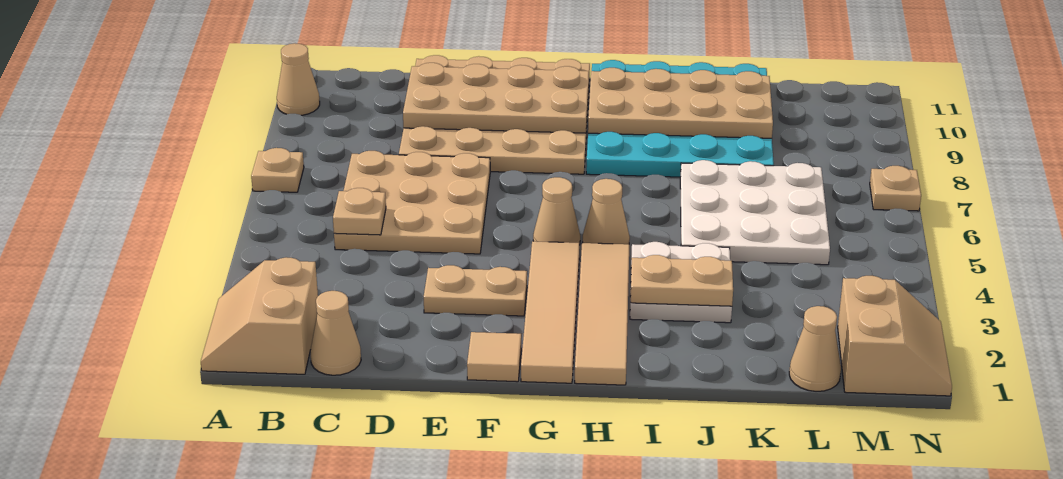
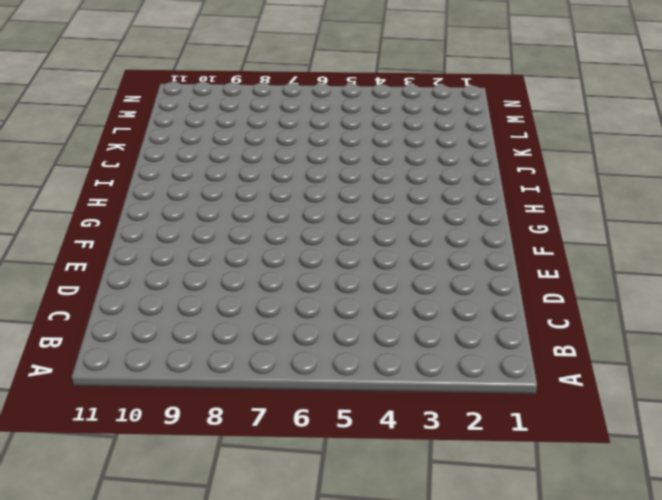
none -> tan 2x2 slope [201,257,318,374]
none -> tan 1x1 plate [251,148,304,192]
none -> tan 1x1 cone [277,43,320,115]

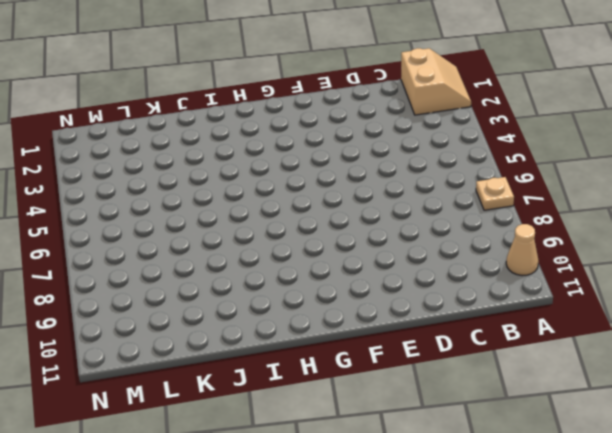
none -> tan 1x1 cone [310,291,361,375]
none -> tan 3x3 plate [334,151,490,254]
none -> tan 4x4 plate [399,55,590,174]

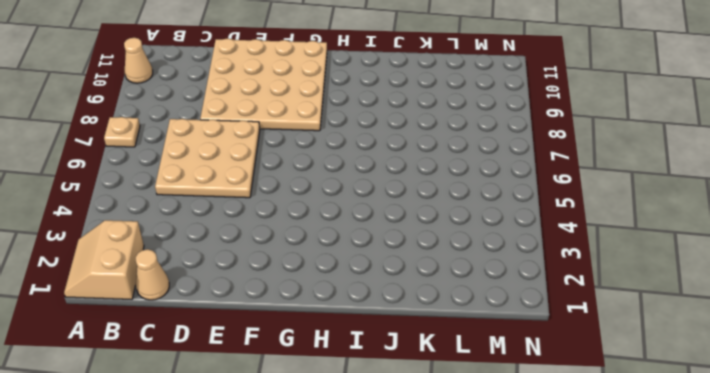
none -> tan 1x2 plate [424,265,527,316]
none -> tan 1x1 tile [467,332,521,382]
none -> tan 1x4 tile [521,241,579,383]

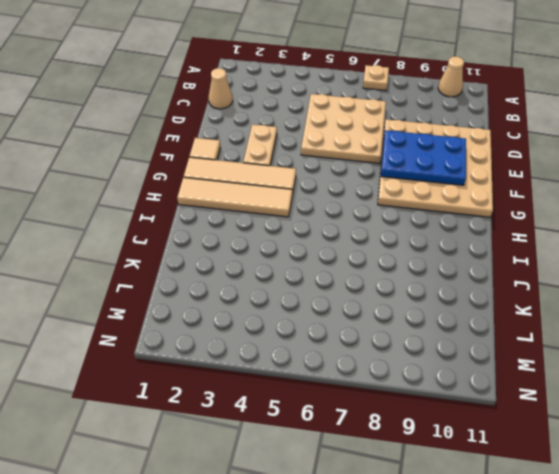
blue 2x3 plate [381,130,466,185] -> tan 2x4 plate [403,63,589,133]
none -> tan 2x2 slope [201,257,318,374]
none -> tan 1x1 cone [533,177,580,245]
none -> tan 1x1 cone [583,179,630,244]

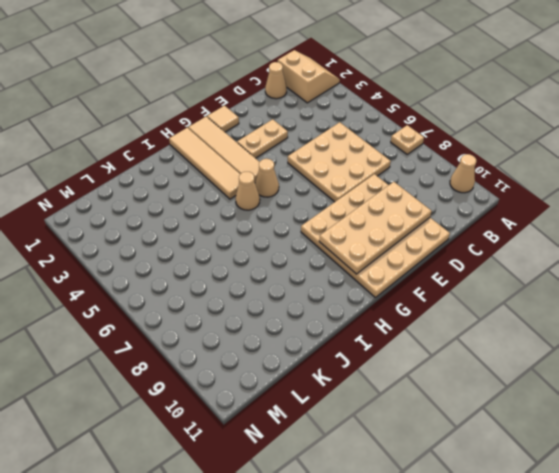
none -> cyan 4x4 plate [586,60,774,177]
none -> white 2x2 plate [630,242,732,323]
none -> white 3x3 plate [680,160,830,265]

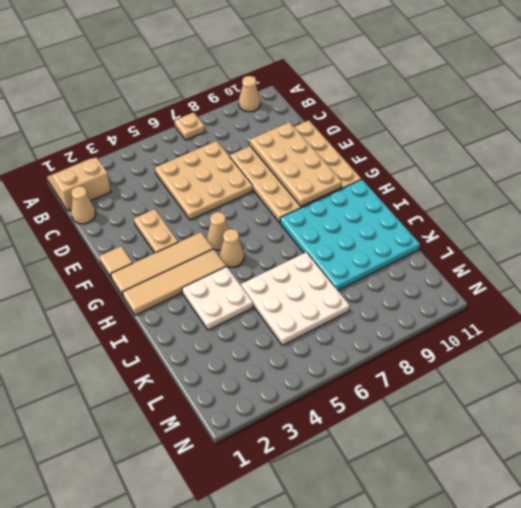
none -> tan 1x1 cone [789,306,841,391]
none -> tan 2x2 slope [838,276,952,396]
none -> tan 1x1 plate [870,166,921,211]

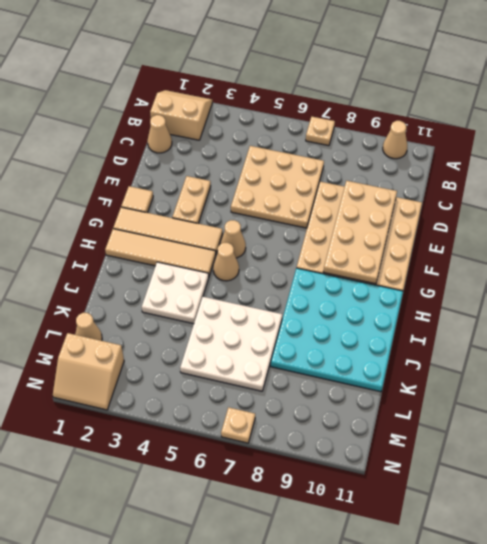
none -> tan 1x1 plate [333,188,386,235]
none -> tan 2x4 plate [588,68,773,138]
none -> tan 1x2 plate [631,255,733,306]

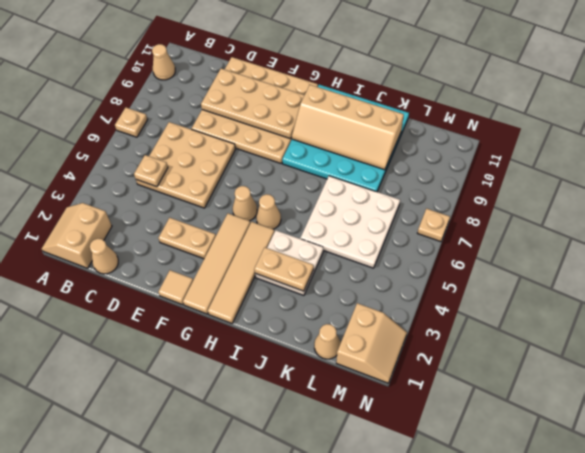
tan 2x4 slope [292,85,404,170] -> tan 2x4 plate [588,68,773,138]

